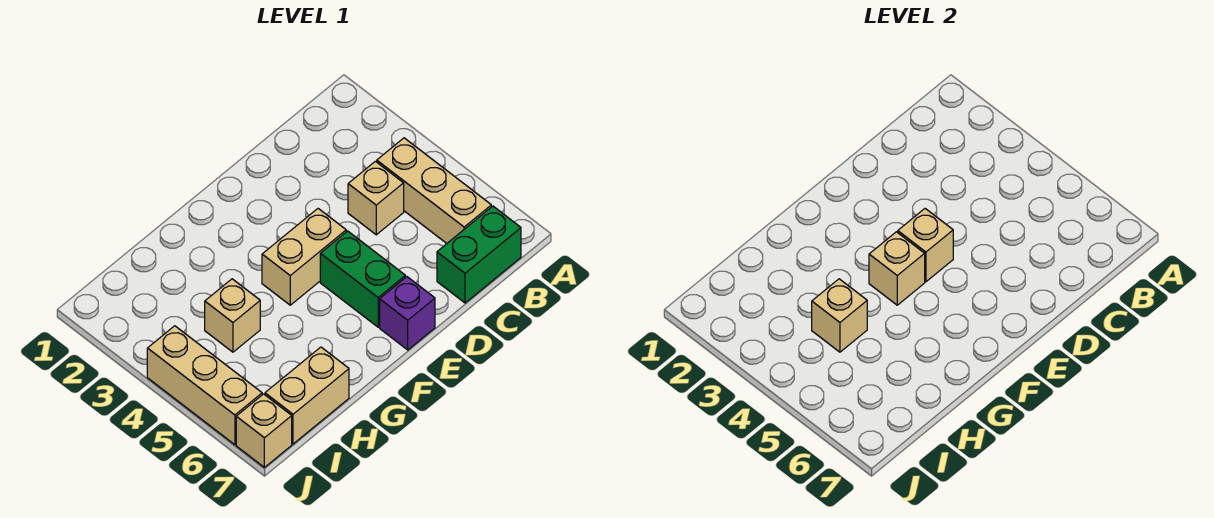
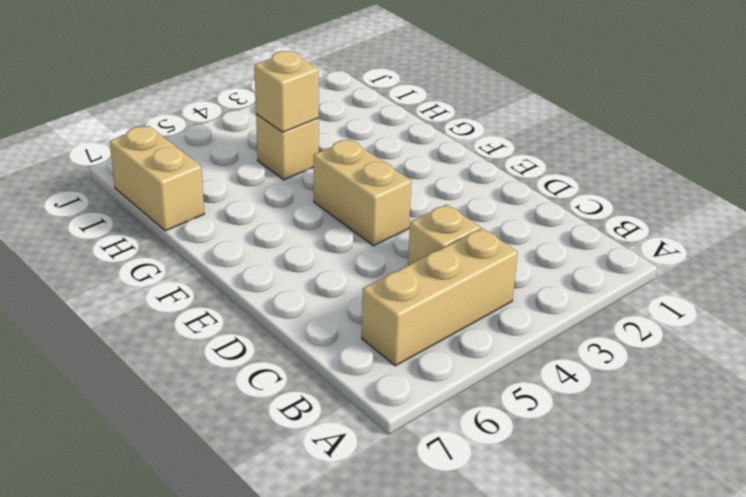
none -> green 1x2 brick [437,206,521,303]
none -> green 1x2 brick [320,231,405,327]
none -> purple 1x1 brick [380,277,435,350]

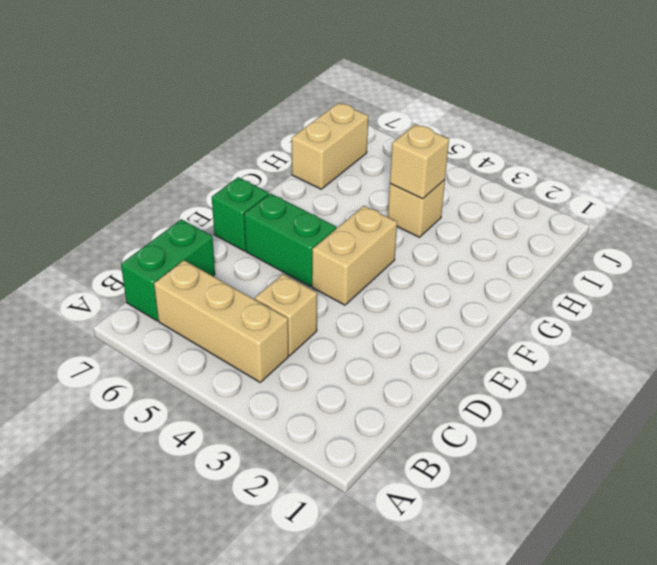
green 1x1 brick [212,177,269,251] -> purple 1x1 brick [380,277,435,350]
none -> tan 1x3 brick [147,326,262,445]
none -> tan 1x1 brick [236,394,292,467]
none -> tan 1x1 brick [898,209,953,282]

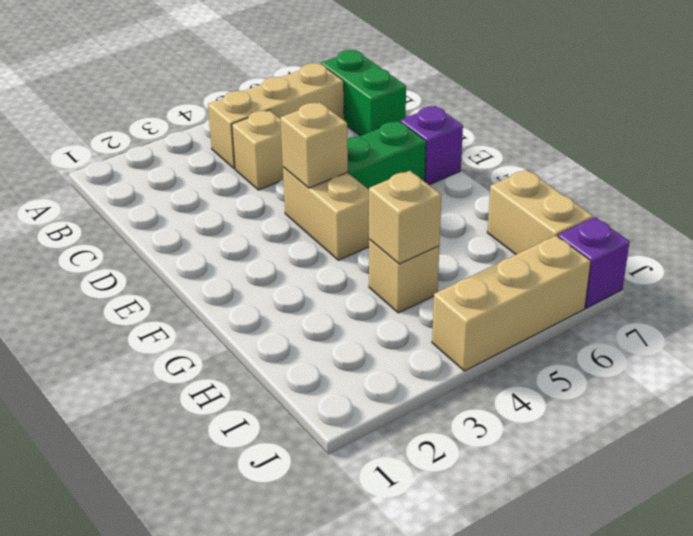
purple 1x1 brick [558,217,630,308] -> tan 1x1 brick [236,394,292,467]
none -> tan 1x1 brick [869,232,925,305]

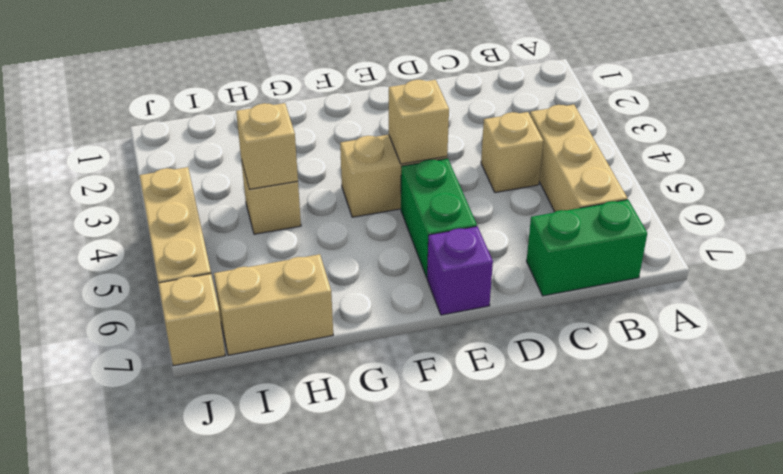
none -> tan 1x1 brick [869,232,925,305]

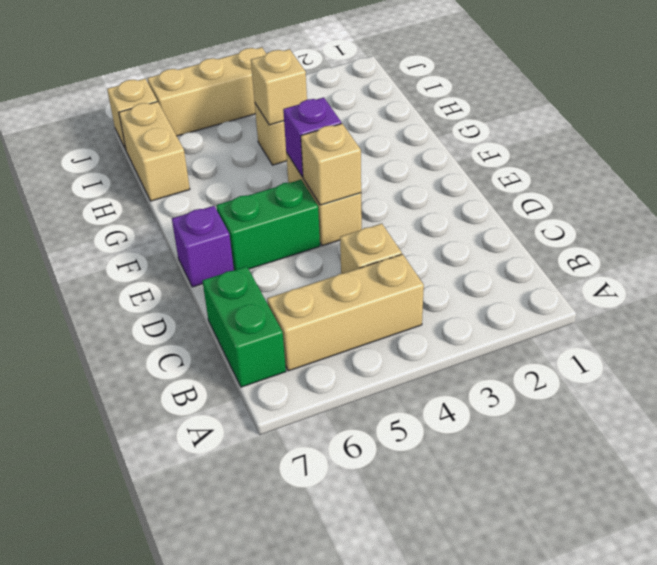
purple 1x1 brick [283,98,341,177] -> tan 1x1 brick [869,232,925,305]

